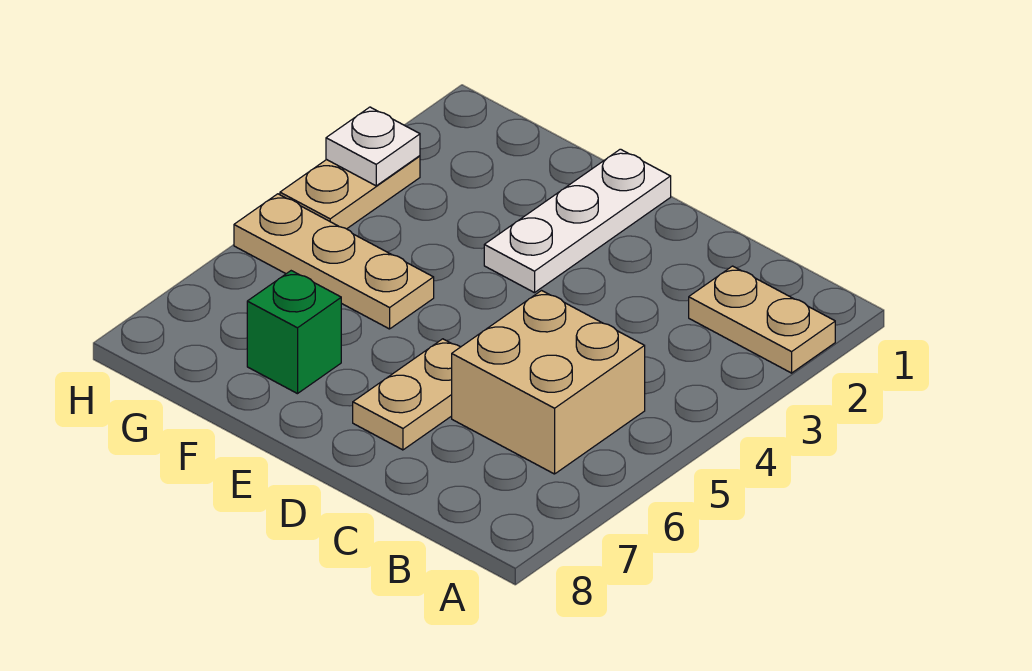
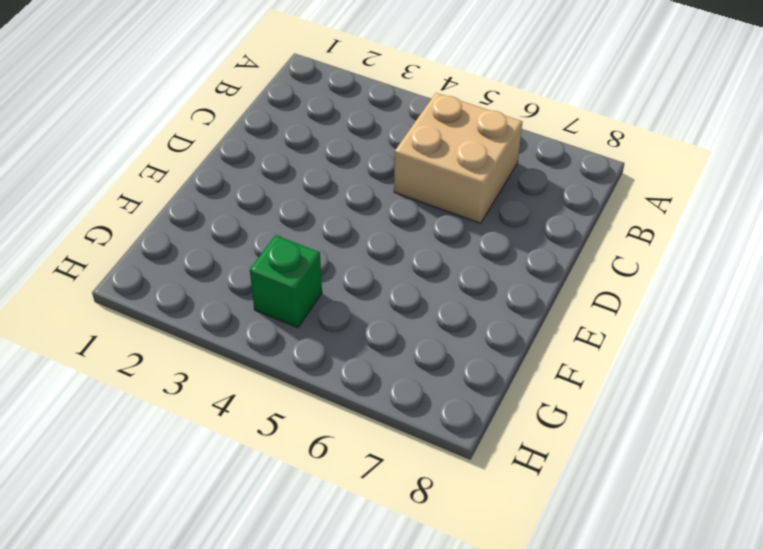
green 1x1 brick [250,235,322,328] -> green 1x1 brick moved to [247,271,341,394]
none -> tan 1x2 plate [689,266,835,373]
none -> tan 1x2 plate [353,339,460,450]

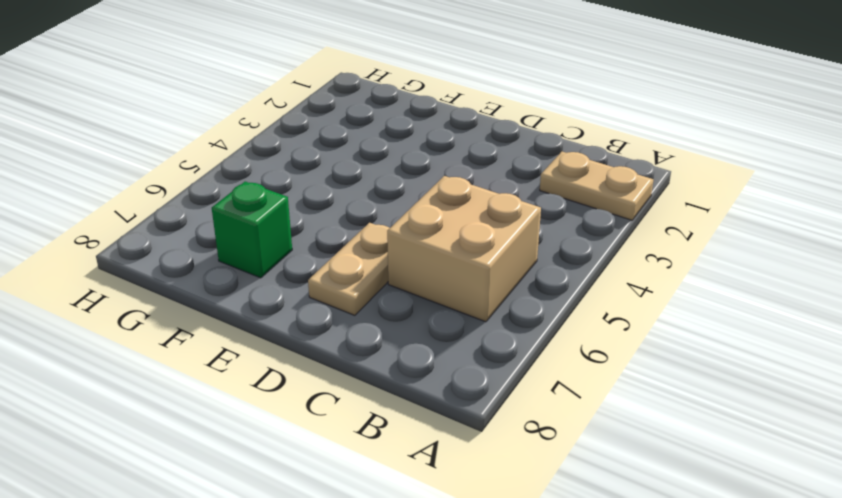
none -> white 1x3 plate [484,149,671,293]
none -> tan 1x3 plate [234,194,434,329]

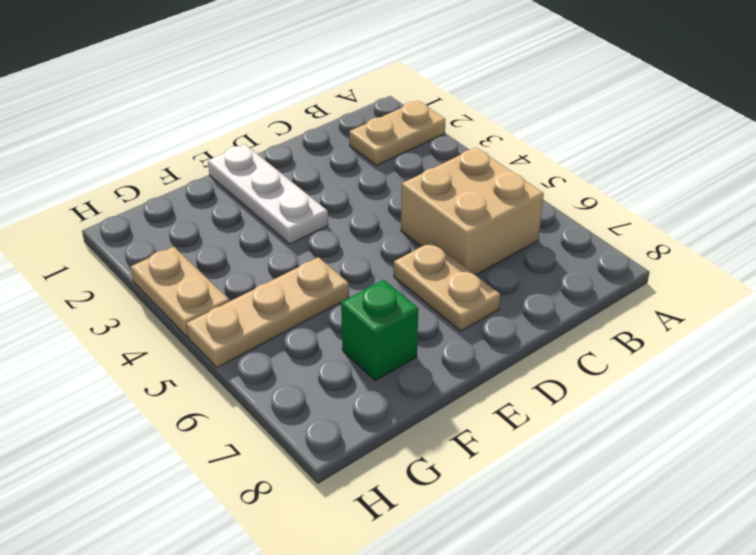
none -> white 1x1 plate [326,107,420,186]

